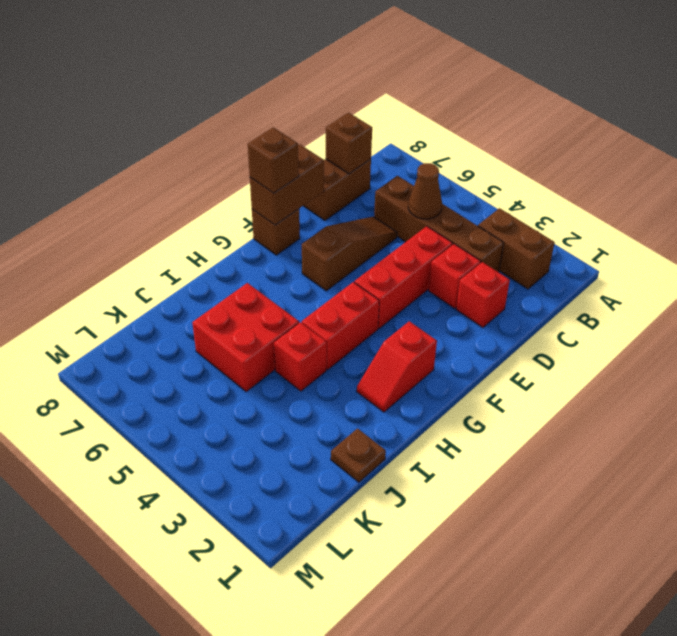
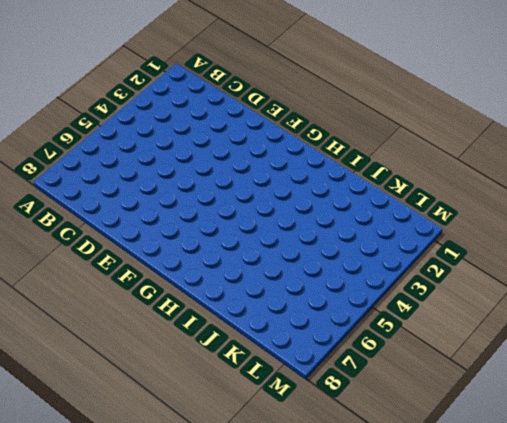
none -> brown 1x2 brick [478,208,555,289]
none -> brown 1x4 brick [374,176,504,272]
none -> brown 1x2 brick [303,159,371,220]

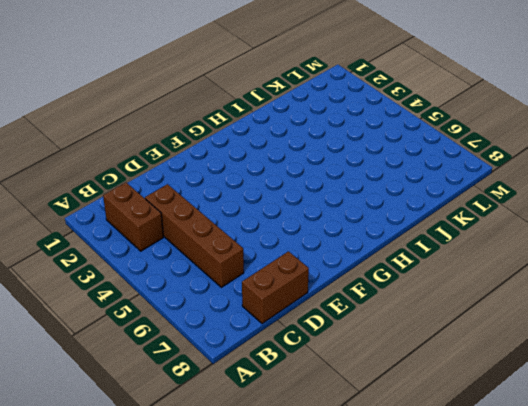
none -> red 1x1 brick [456,262,510,328]
none -> red 1x1 brick [429,244,481,308]
none -> red 1x3 brick [354,226,453,328]

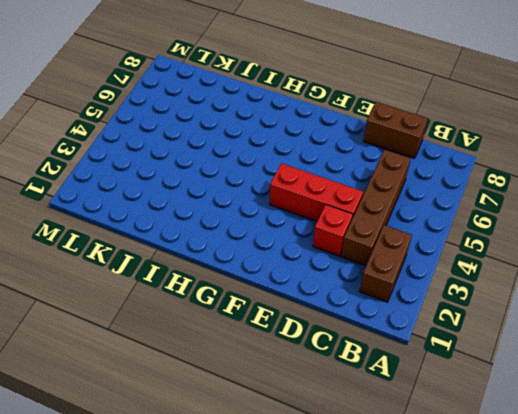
none -> red 1x1 brick [456,262,510,328]
none -> brown 1x3 slope [302,217,397,291]
none -> brown 1x1 brick [252,209,300,255]

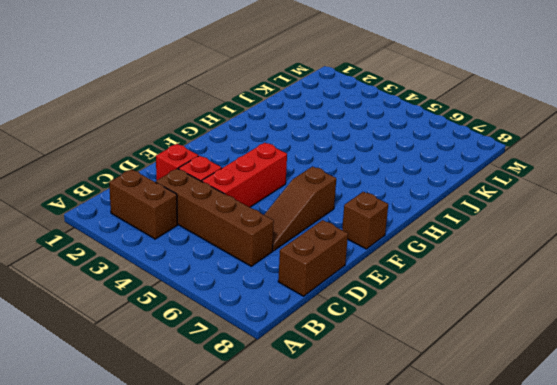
none -> red 1x2 slope [357,321,437,412]
none -> red 1x2 brick [302,282,379,369]
none -> red 1x1 brick [274,322,327,391]

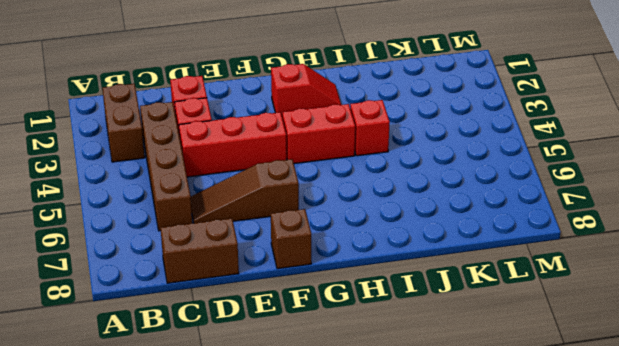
none -> red 2x2 brick [192,283,299,391]
none -> brown 1x1 plate [331,429,386,482]
none -> brown 1x1 cone [408,163,442,219]

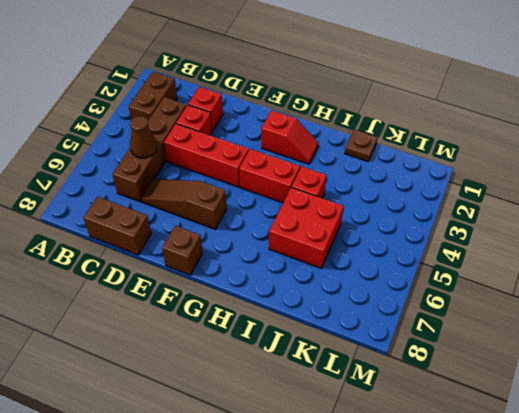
none -> brown 1x1 brick [326,113,372,174]
none -> brown 1x2 brick [250,144,324,225]
none -> brown 1x1 brick [248,127,299,193]

